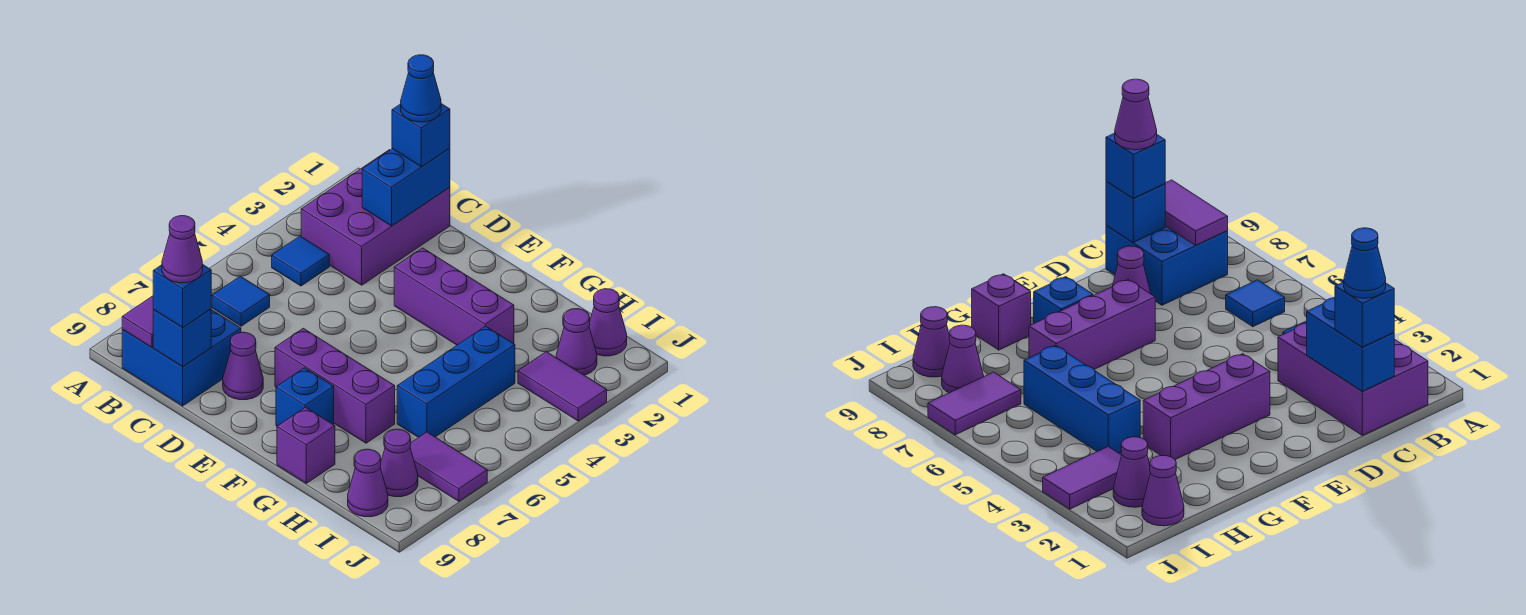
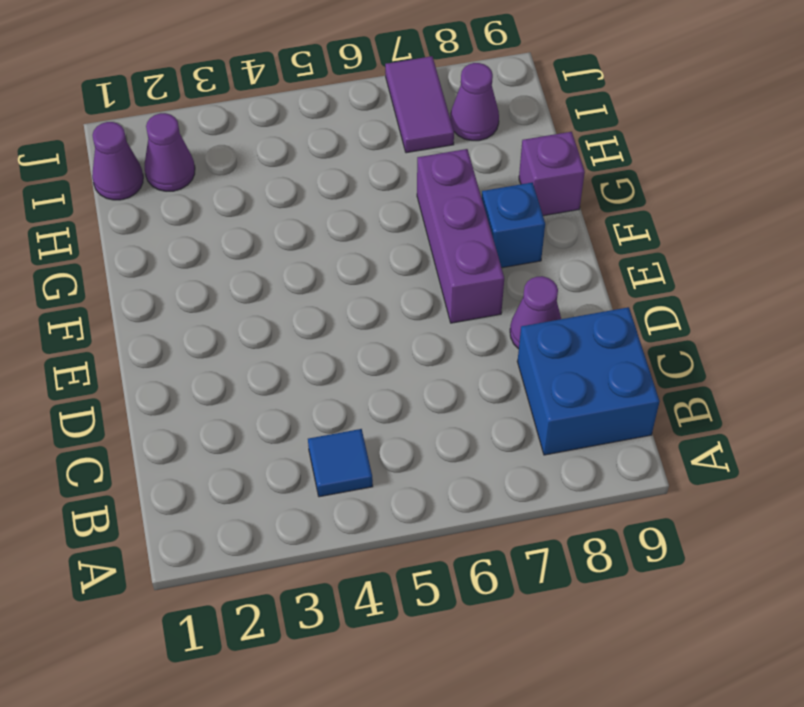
none -> purple 2x3 brick [301,150,450,285]
none -> blue 1x1 tile [212,276,270,326]
none -> purple 1x3 brick [394,248,514,345]

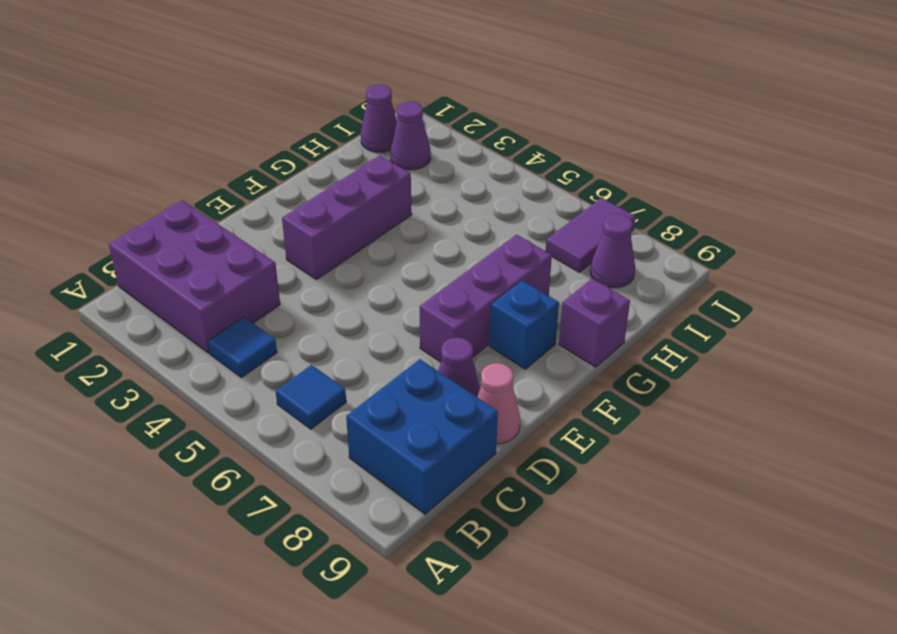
pink 1x1 cone [477,363,520,444] -> none
none -> blue 1x3 brick [397,326,515,437]
none -> purple 1x2 tile [518,352,607,421]
none -> purple 1x1 cone [348,450,388,517]

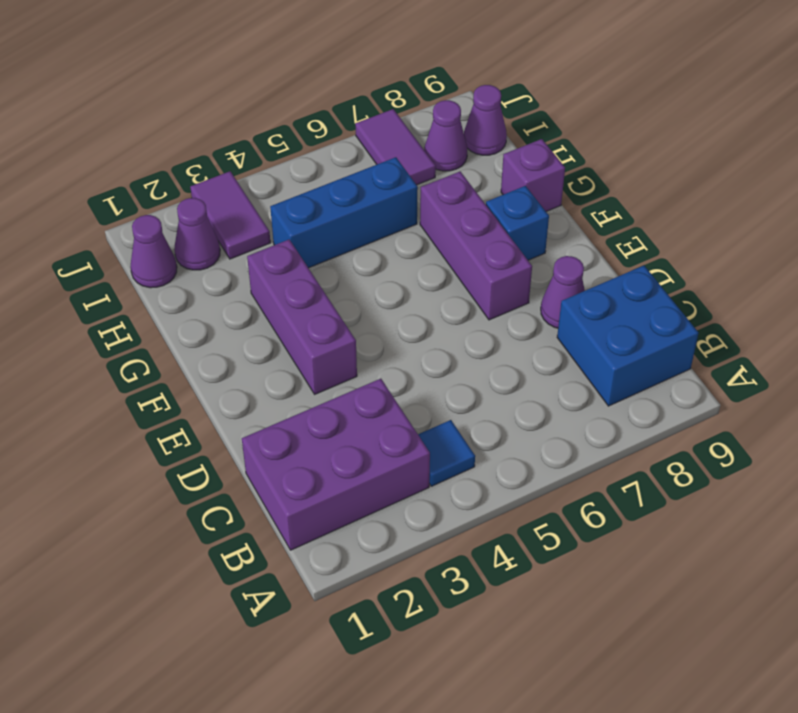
none -> blue 1x1 tile [212,276,270,326]
none -> purple 1x2 tile [122,296,154,347]
none -> blue 1x2 brick [362,148,450,226]

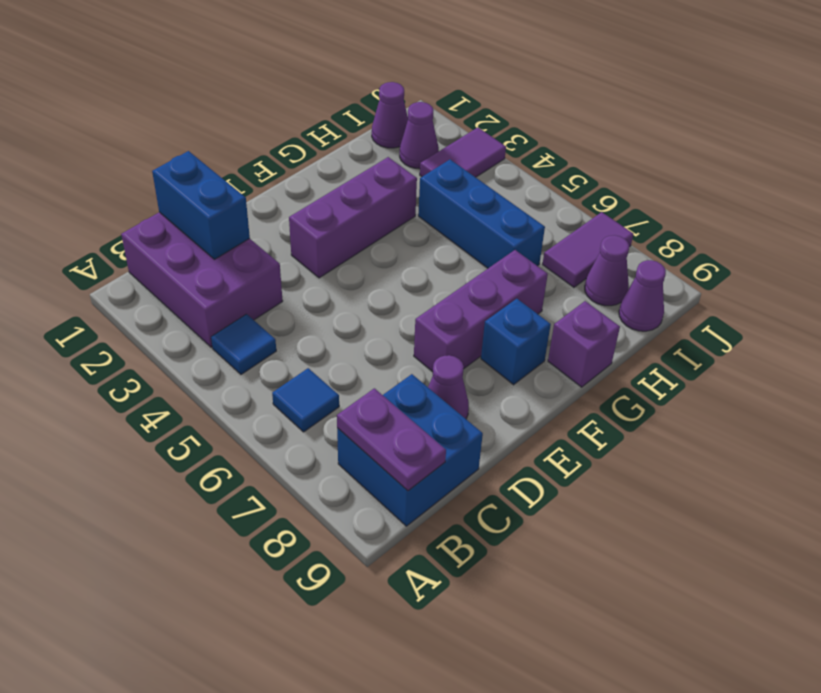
purple 1x2 plate [337,388,446,491] -> purple 1x2 tile [122,296,154,347]
none -> blue 1x1 brick [153,309,211,367]
none -> blue 1x1 brick [392,104,450,167]
none -> blue 1x1 brick [153,265,211,327]

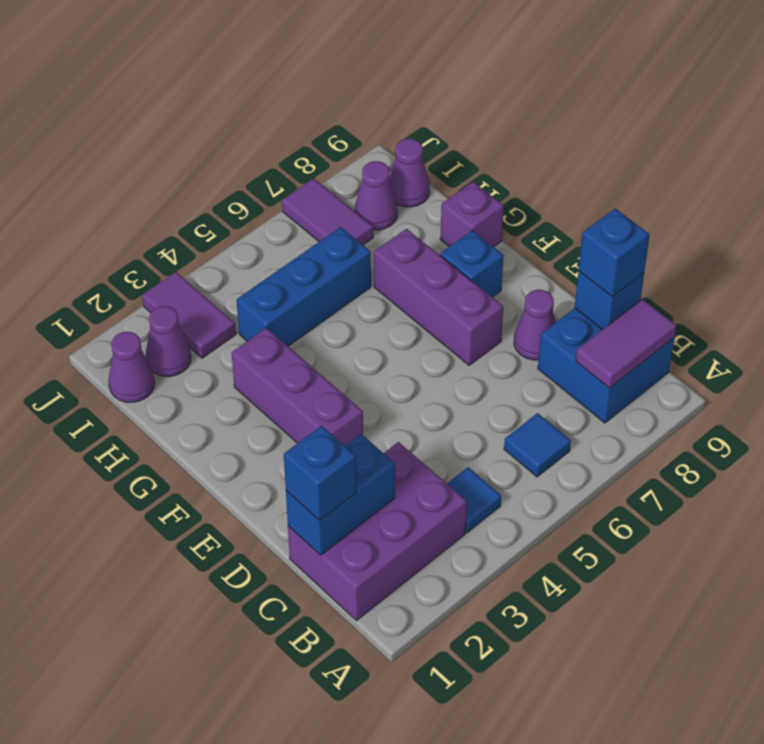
none -> blue 1x1 cone [401,55,441,122]
none -> purple 1x1 cone [162,216,203,283]

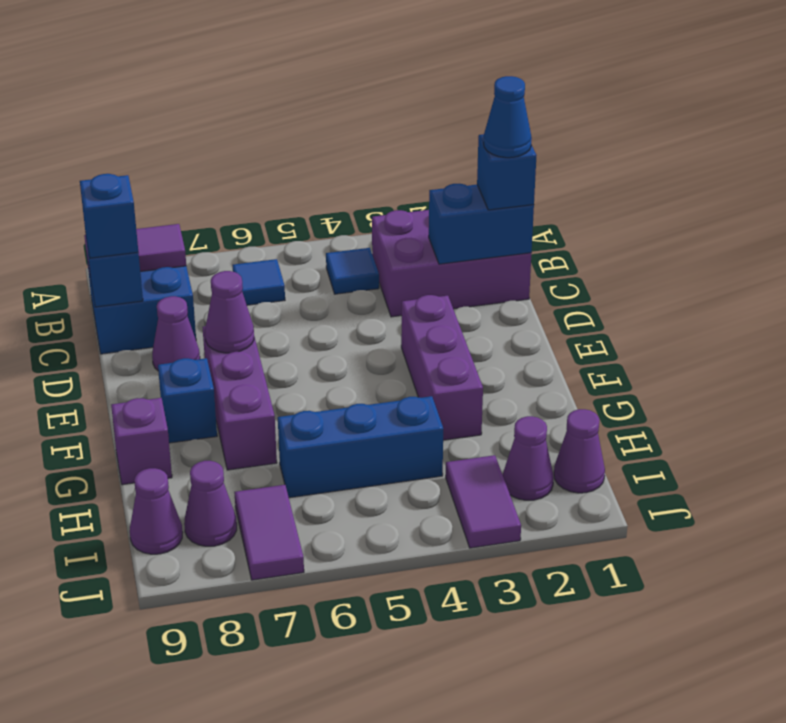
purple 1x1 cone [205,271,254,353] -> purple 1x1 cone moved to [162,216,203,283]

